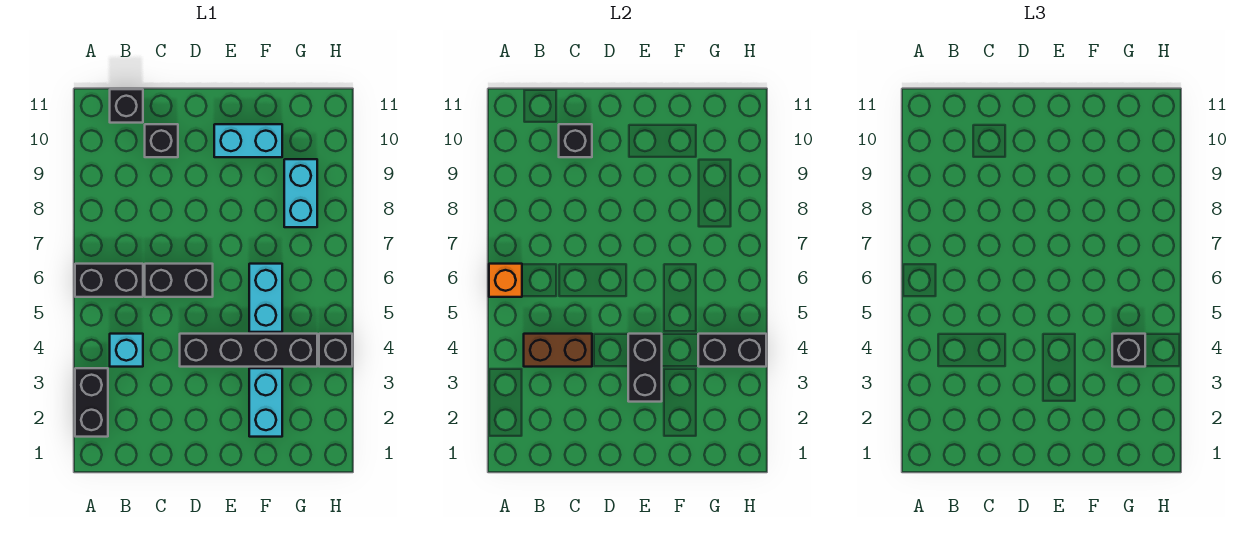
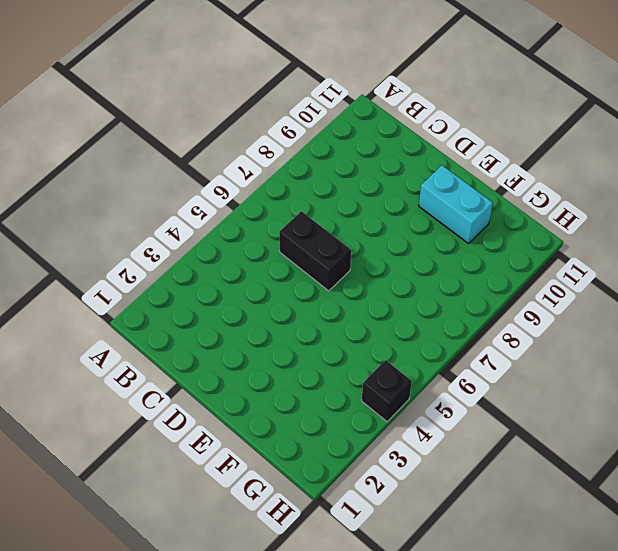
none -> black 1x2 brick [75,368,108,437]
none -> black 1x2 brick [75,264,143,297]
none -> cyan 1x1 brick [110,334,143,367]

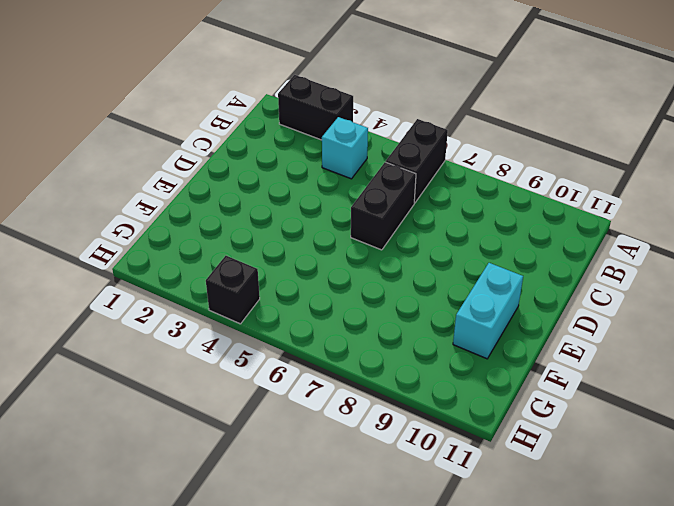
none -> black 1x1 brick [110,89,143,123]
none -> black 1x1 brick [145,124,178,157]
none -> black 1x4 brick [180,334,317,367]

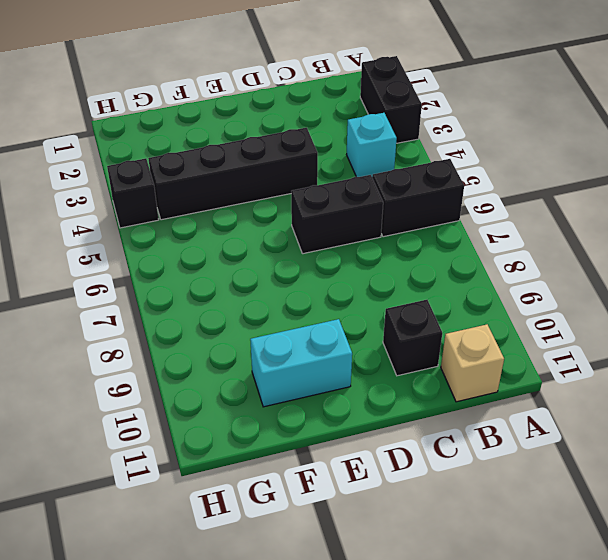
tan 1x1 brick [441,324,504,402] -> black 1x1 brick [110,89,143,123]
none -> cyan 1x2 brick [249,368,282,437]
none -> cyan 1x2 brick [249,264,282,332]
none -> cyan 1x2 brick [284,159,317,227]

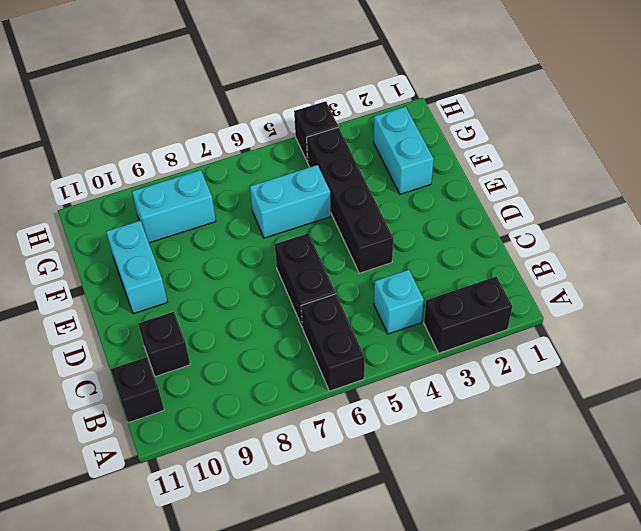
cyan 1x2 brick [373,107,434,194] -> cyan 1x2 brick turned to [249,368,282,437]
none -> orange 1x1 brick [489,264,522,297]
none -> brown 1x2 brick [524,334,592,367]
none -> black 1x1 brick [559,124,592,157]

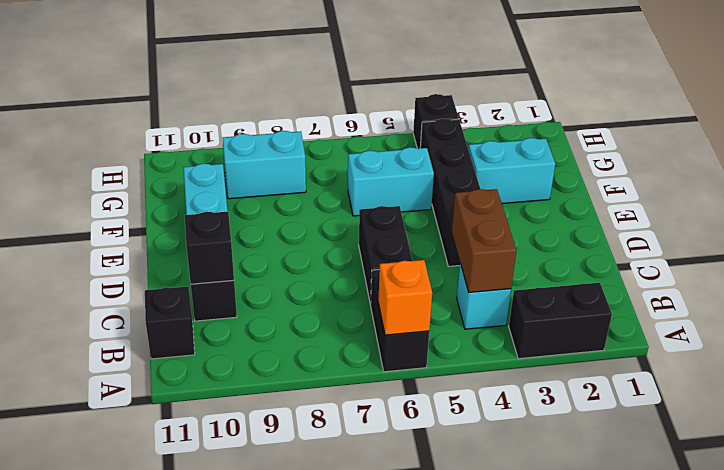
none -> black 1x2 brick [628,334,662,402]
none -> black 1x2 brick [698,334,766,367]
none -> black 1x1 brick [1112,334,1145,367]

